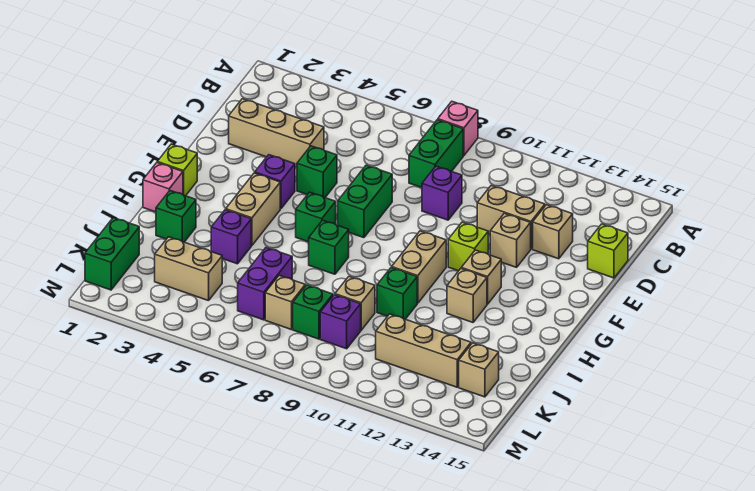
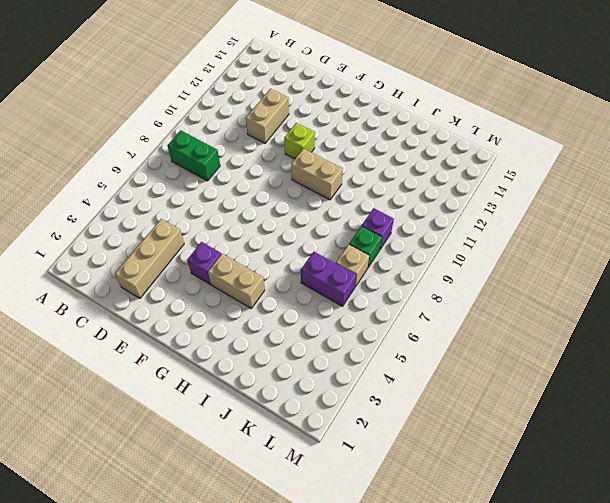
none -> pink 1x1 brick [438,102,478,155]
none -> purple 1x1 brick [422,166,462,220]
none -> tan 1x1 brick [533,205,573,259]
none -> lime 1x1 brick [588,224,628,278]

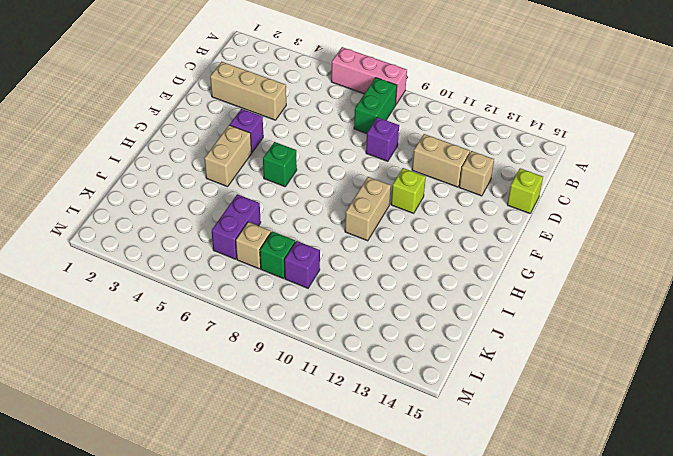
pink 1x3 brick [331,47,407,104] -> pink 1x1 brick [438,102,478,155]
none -> green 1x1 brick [297,146,337,197]
none -> green 1x2 brick [338,165,392,238]
none -> tan 1x1 brick [490,213,531,267]
none -> lime 1x1 brick [157,144,197,196]

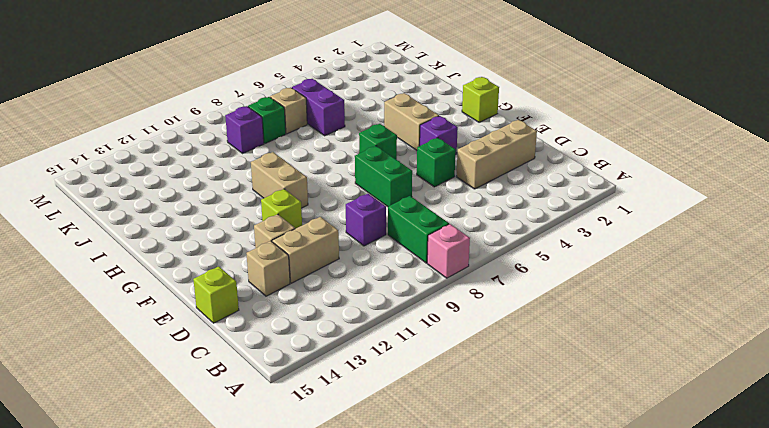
none -> tan 1x1 brick [461,250,501,304]
none -> pink 1x1 brick [143,163,183,212]
none -> green 1x1 brick [309,220,349,274]
none -> tan 1x1 brick [447,269,487,322]

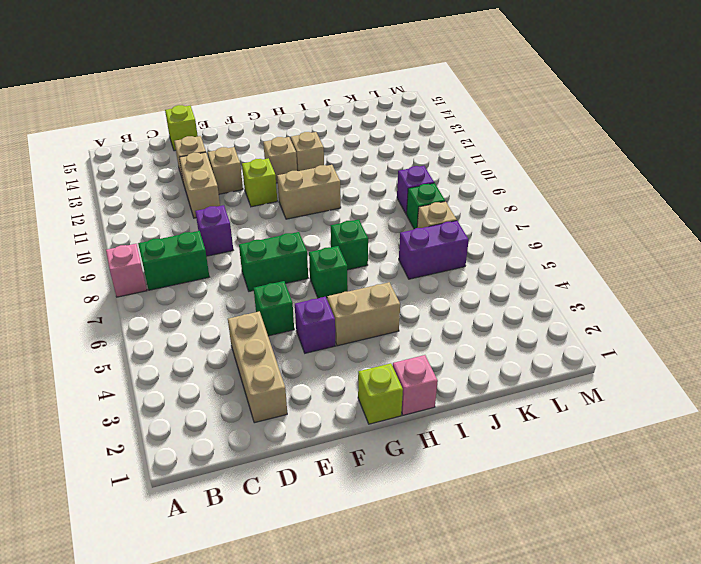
none -> green 1x1 brick [156,191,196,242]
none -> purple 1x1 brick [211,210,251,264]
none -> green 1x1 brick [377,268,417,319]
none -> tan 1x1 brick [335,276,375,330]

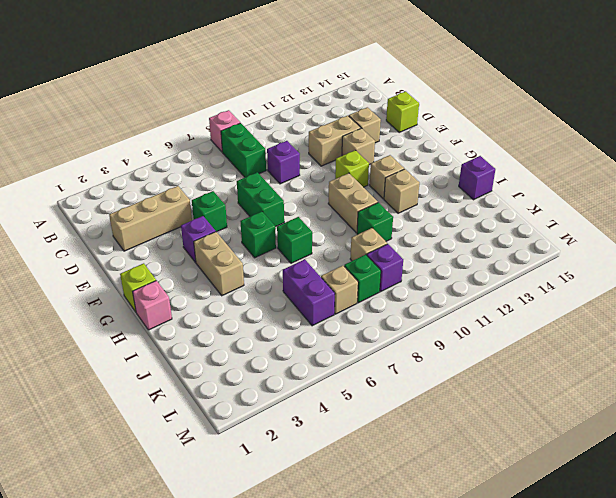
purple 1x1 brick [459,156,495,200] -> purple 1x1 brick moved to [211,210,251,264]
none -> green 1x1 brick [156,191,196,242]
none -> green 1x2 brick [85,218,139,290]
none -> tan 1x2 brick [155,237,222,301]
none -> tan 1x3 brick [376,314,471,387]

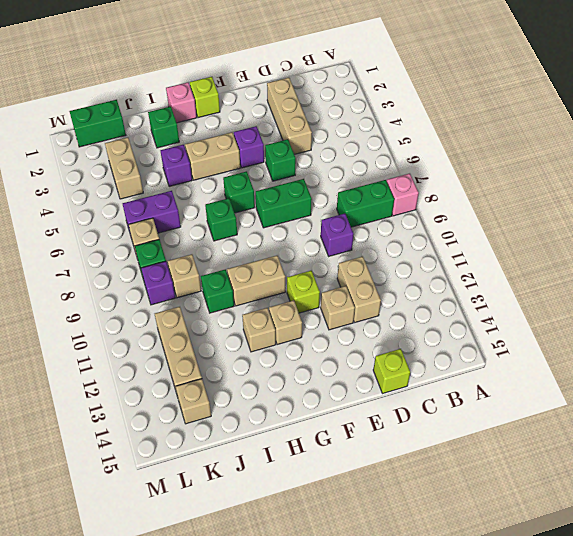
none -> tan 1x1 brick [533,205,573,259]

